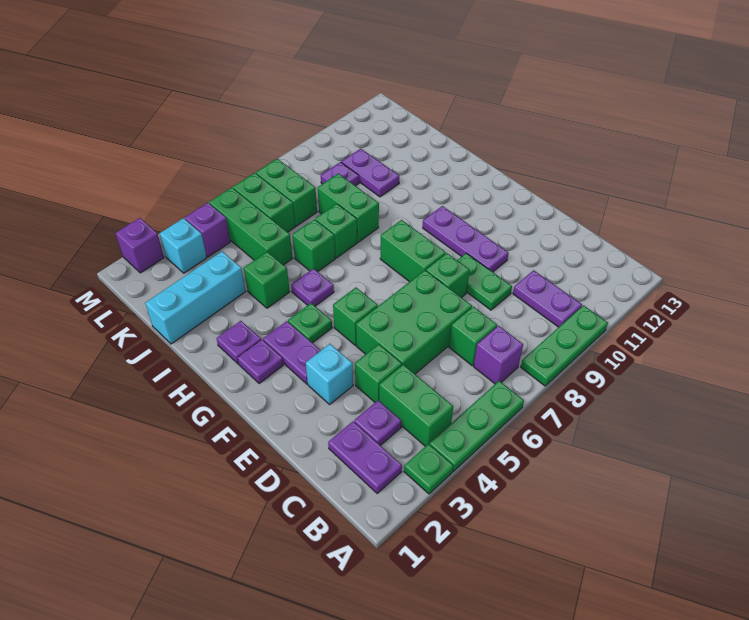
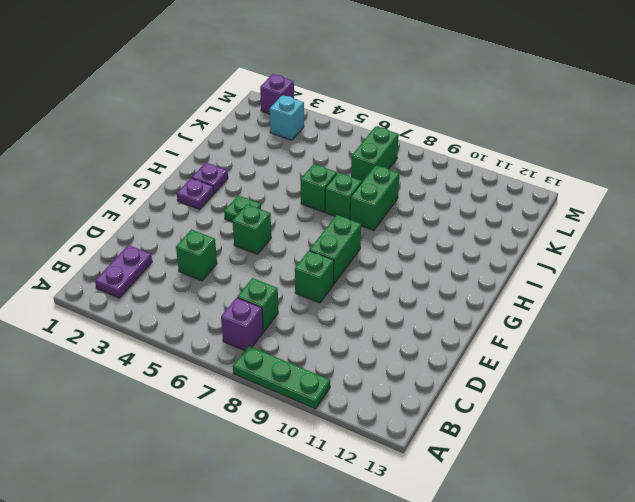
none -> green 1x1 plate [404,444,453,494]
none -> green 1x3 plate [429,381,524,471]
none -> green 1x2 brick [379,365,453,446]
none -> purple 1x2 plate [513,270,582,327]

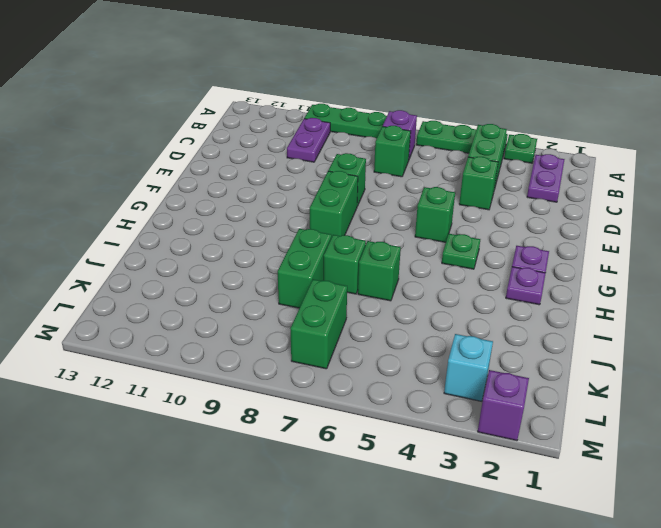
none -> purple 1x1 plate [354,400,402,446]
none -> green 2x3 brick [356,270,472,374]
none -> green 1x2 plate [457,253,512,310]
none -> cyan 1x1 brick [306,344,353,404]

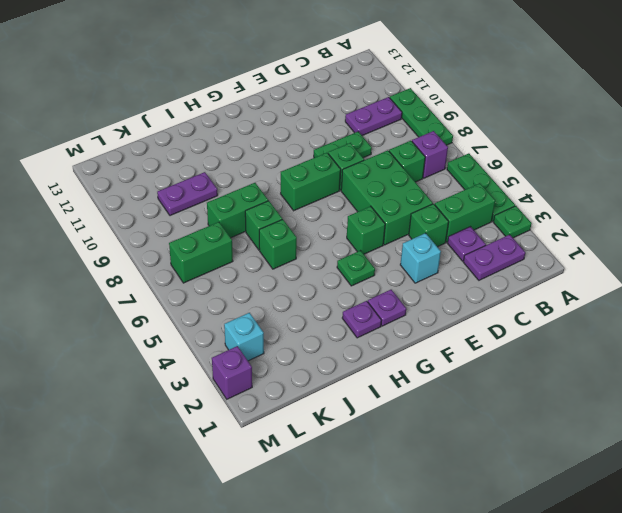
none -> purple 1x3 plate [423,206,508,272]
none -> purple 1x2 plate [263,321,321,384]
none -> purple 1x1 plate [291,268,334,306]
none -> green 1x1 brick [244,252,290,308]

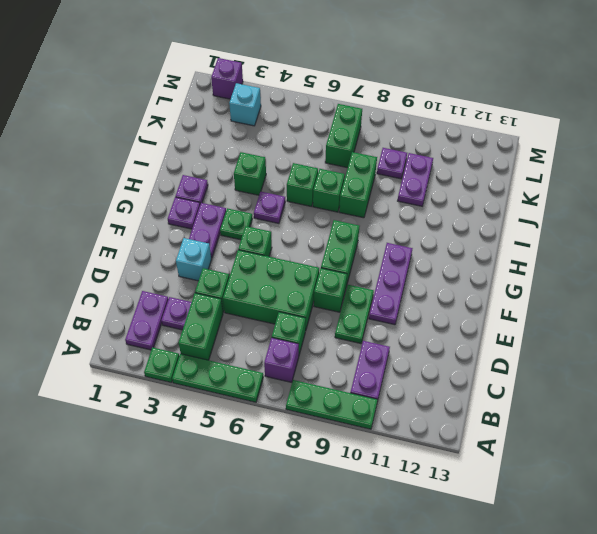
none -> cyan 1x3 brick [145,252,246,344]
none -> green 1x3 brick [209,188,293,265]
none -> green 1x2 brick [233,173,295,232]
none -> purple 1x1 brick [185,203,231,257]

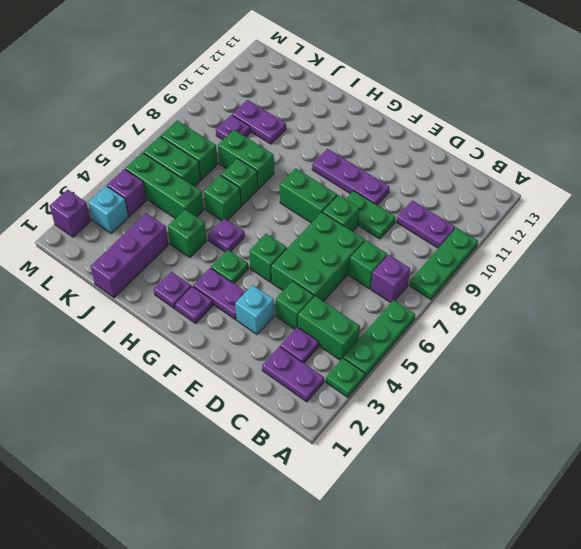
purple 1x3 brick [91,213,169,298] -> cyan 1x3 brick [145,252,246,344]

